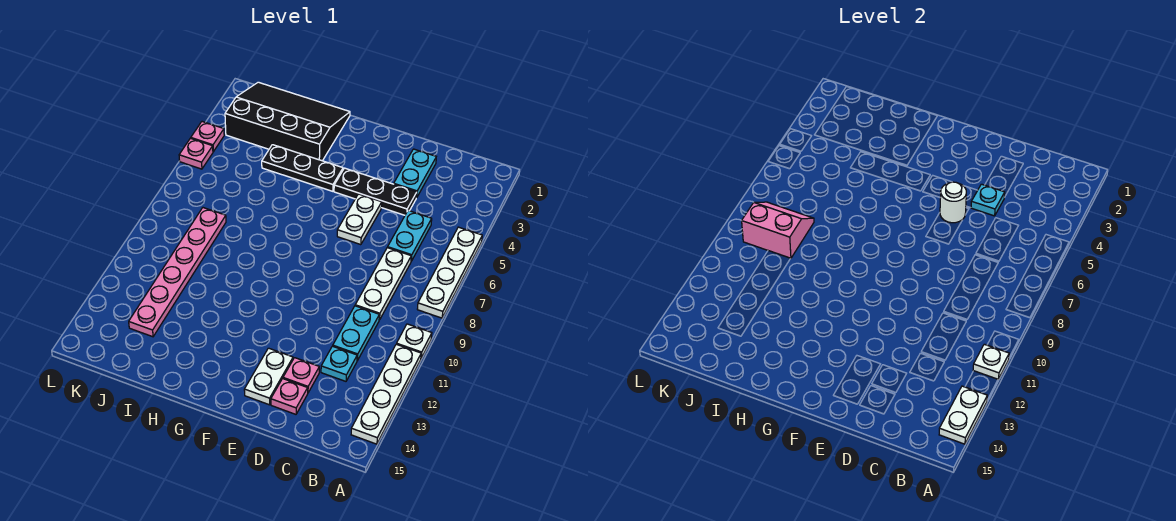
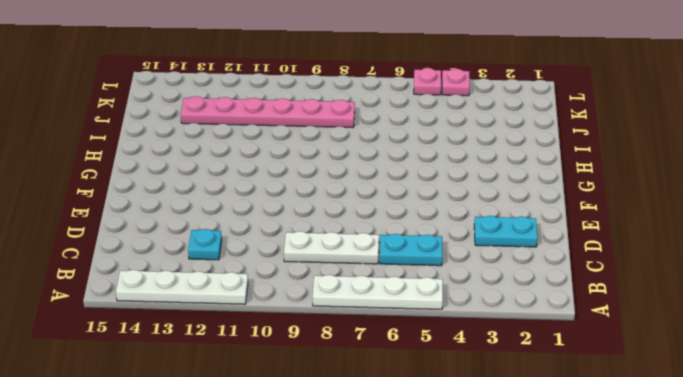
none -> white 1x1 plate [397,324,432,358]
none -> cyan 1x2 plate [333,306,379,361]
none -> black 1x3 plate [334,168,417,215]

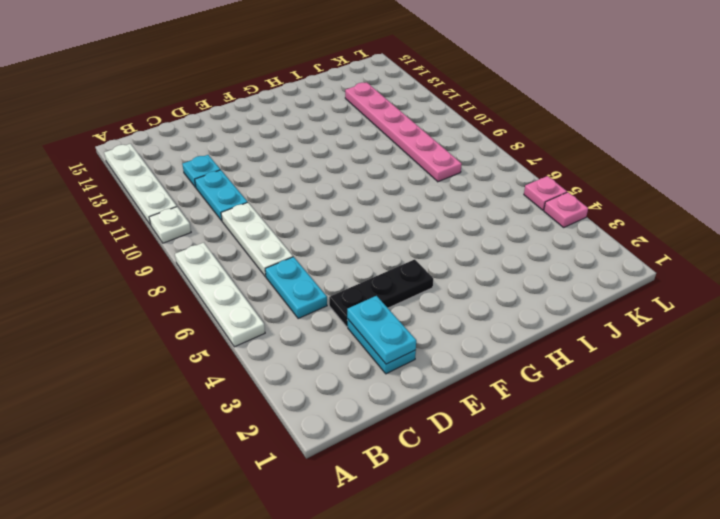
cyan 1x2 plate [347,296,416,364] -> none
none -> pink 1x1 plate [283,358,319,393]
none -> pink 1x1 plate [271,379,308,414]
none -> white 1x2 plate [337,194,382,245]

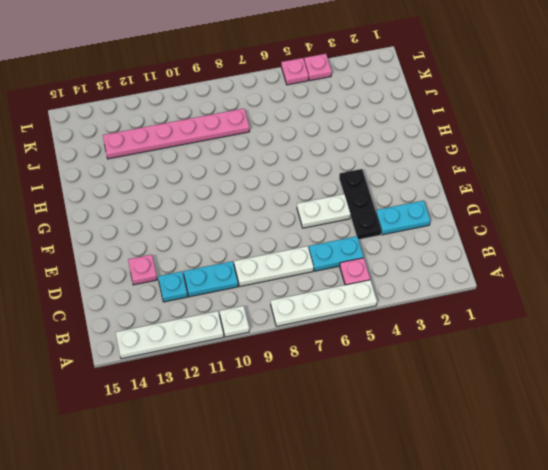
pink 1x1 plate [340,258,370,285] -> pink 1x1 plate moved to [271,379,308,414]
none -> white 1x2 plate [244,348,293,405]
none -> black 1x3 plate [262,145,343,191]
none -> black 3x4 slope [225,82,350,161]

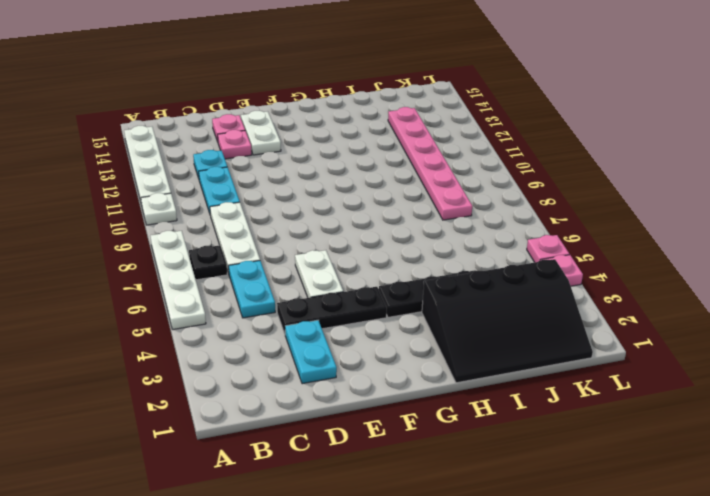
black 1x1 plate [189,245,227,280] -> none
none -> white 1x1 plate [973,344,1009,379]
none -> white 1x2 plate [939,386,987,444]
none -> cyan 1x1 plate [971,184,1005,216]

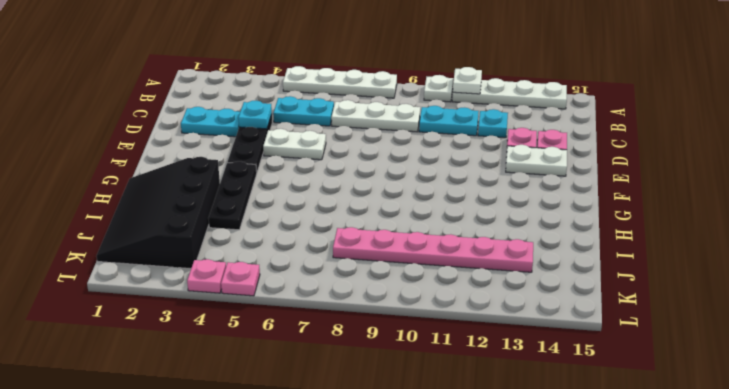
none -> white 1x2 plate [939,386,987,444]
none -> white 1x1 round brick [940,182,966,223]
none -> pink 2x2 slope [742,202,814,259]

